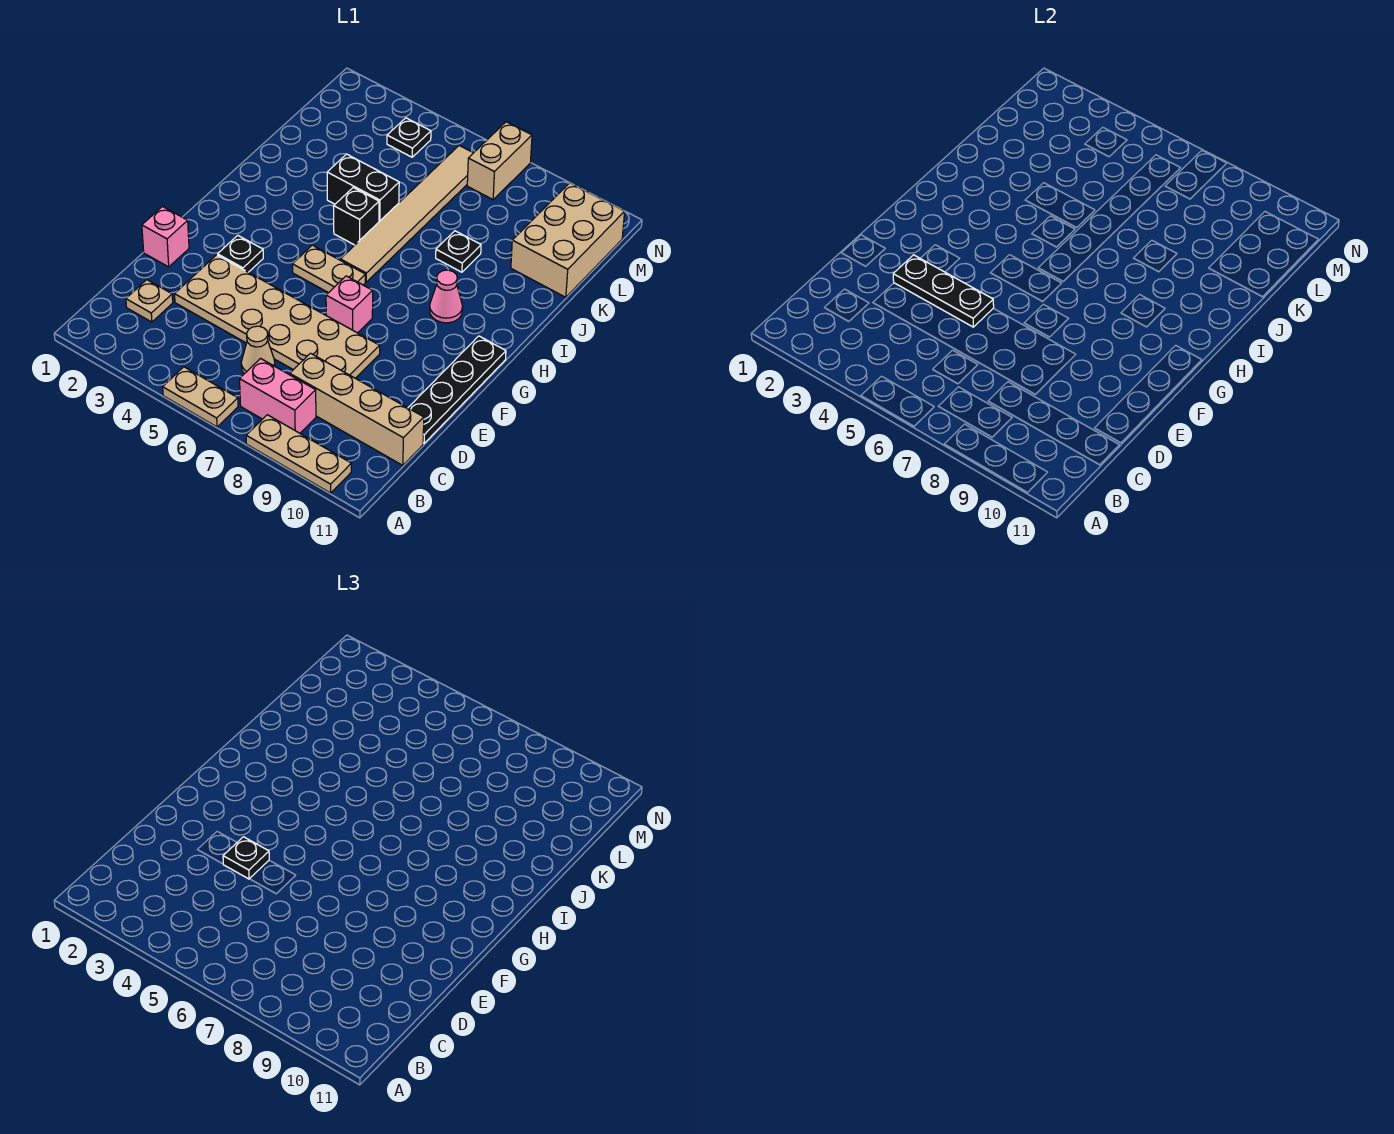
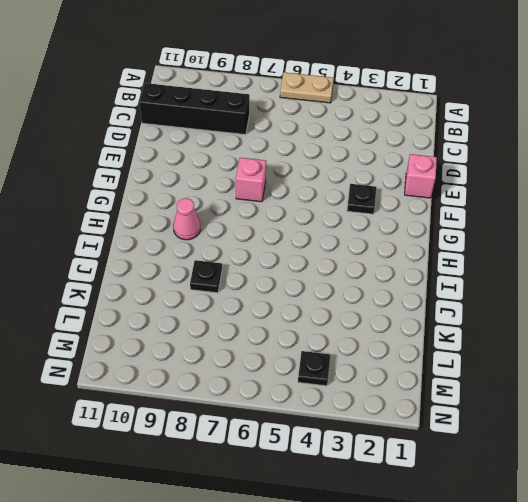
black 1x4 brick [139,83,250,135] -> tan 1x4 brick [290,353,424,465]
none -> tan 1x3 plate [246,415,351,493]
none -> pink 1x2 brick [240,359,316,433]
none -> tan 1x1 plate [126,280,173,322]

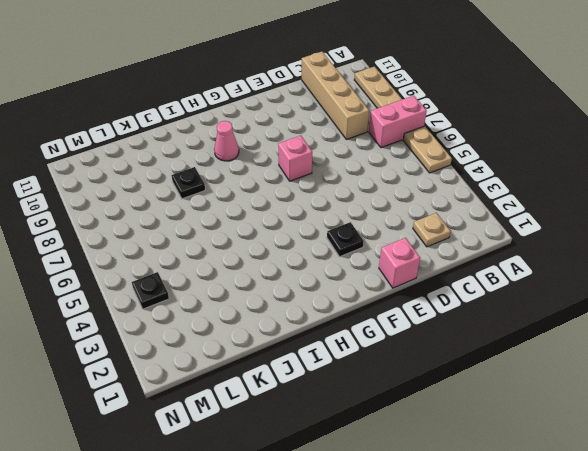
pink 1x2 brick [369,96,427,148] -> pink 1x2 brick turned to [240,359,316,433]
none -> tan 1x1 cone [241,326,275,374]
none -> tan 2x6 plate [175,255,380,378]
none -> black 1x4 plate [408,336,506,443]

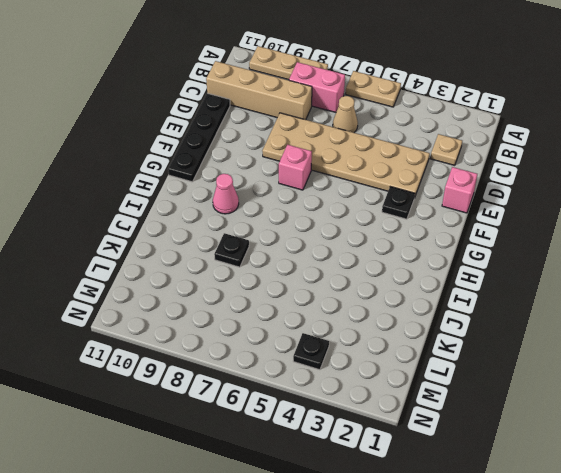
none -> tan 1x2 plate [292,245,365,293]
none -> tan 1x6 tile [340,146,473,282]
none -> black 1x1 brick [334,187,379,245]

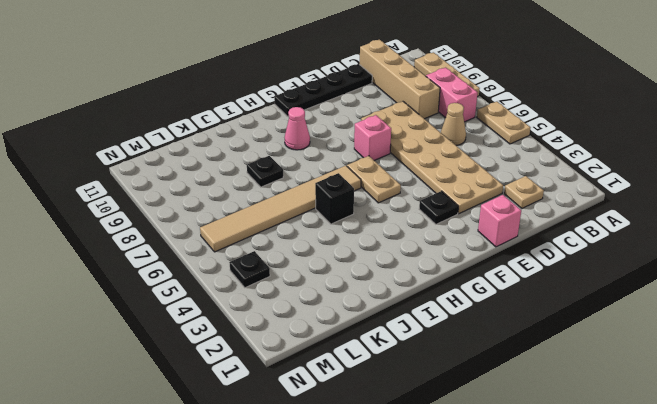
none -> black 1x2 brick [327,154,399,222]
none -> tan 2x3 brick [511,183,625,297]
none -> tan 1x2 brick [467,122,532,199]

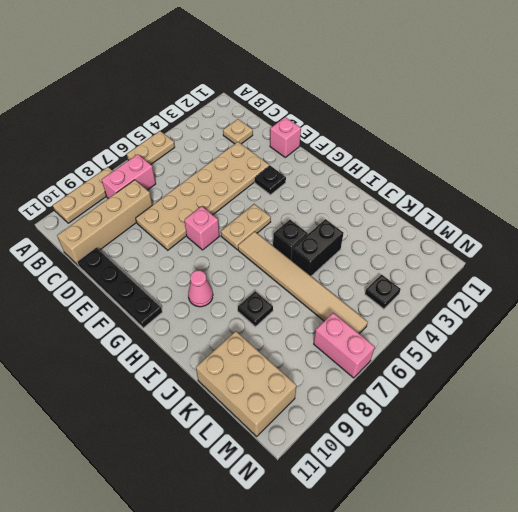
pink 1x2 brick [314,313,375,378] -> tan 1x2 brick [467,122,532,199]
none -> tan 1x1 cone [241,326,275,374]
none -> black 1x3 plate [893,255,994,327]
none -> black 1x1 plate [223,837,269,879]

